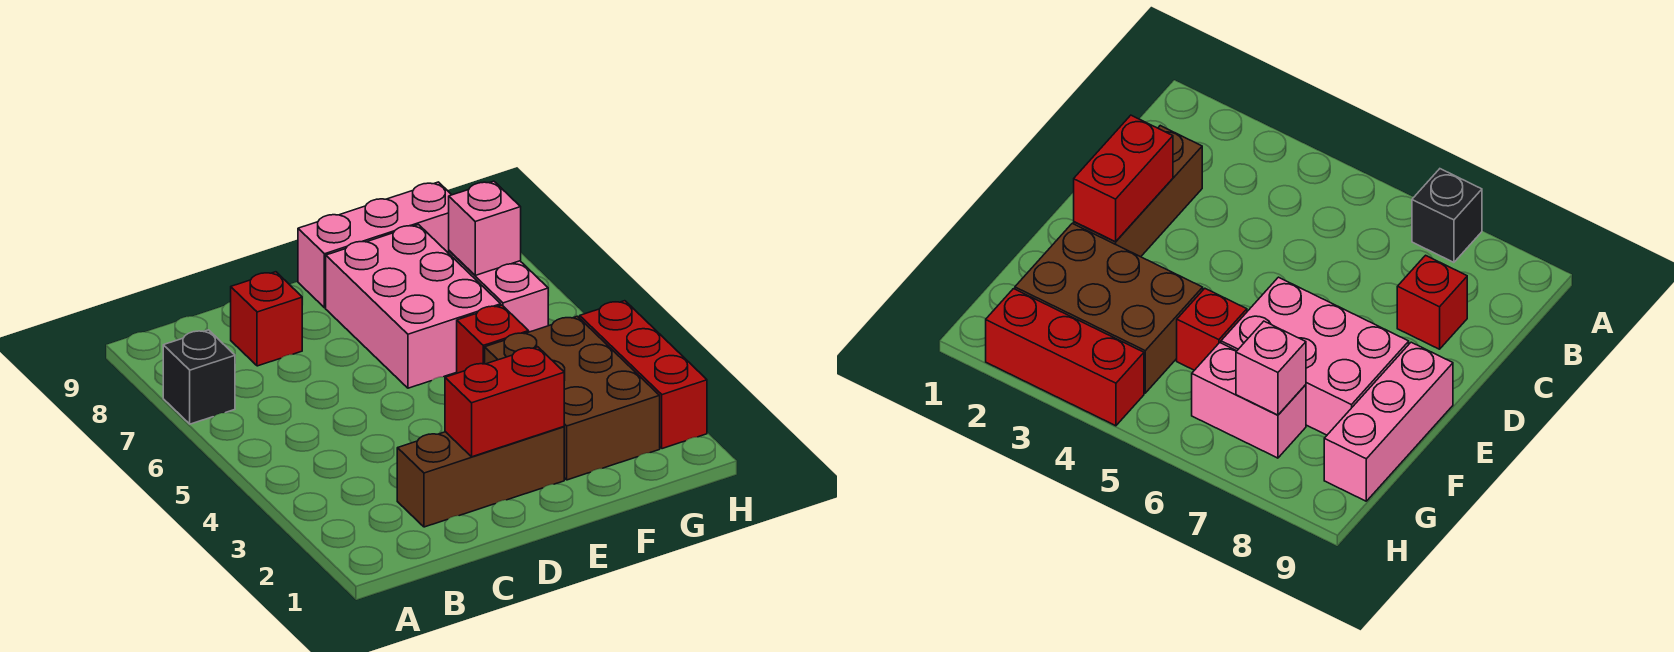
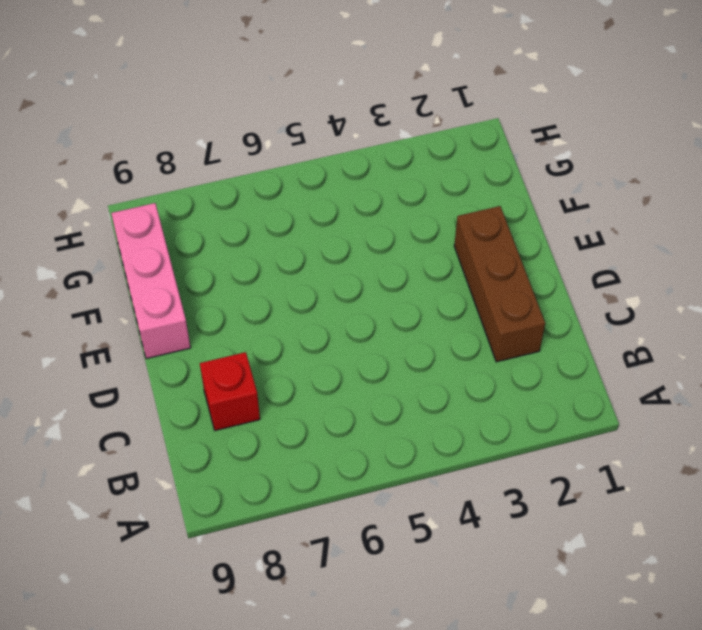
none -> black 1x1 brick [163,330,235,424]
none -> pink 2x3 brick [326,225,501,388]

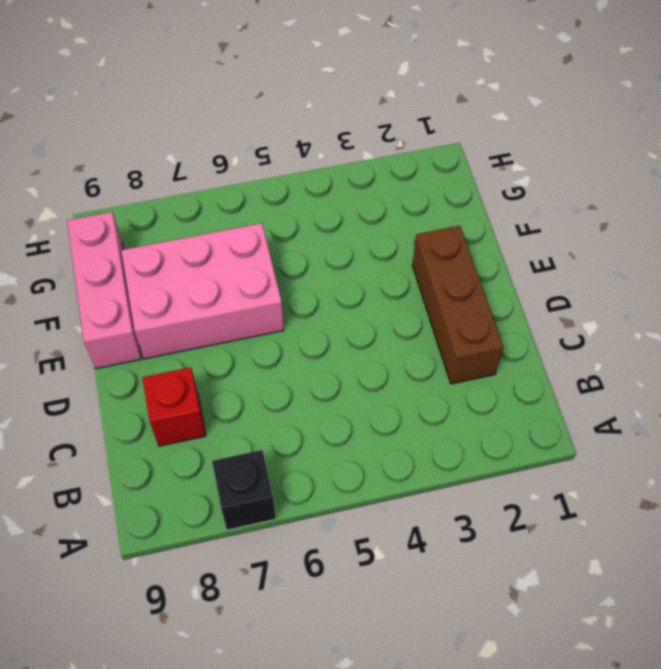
none -> brown 2x3 brick [485,316,660,480]
none -> red 1x1 brick [457,305,529,373]

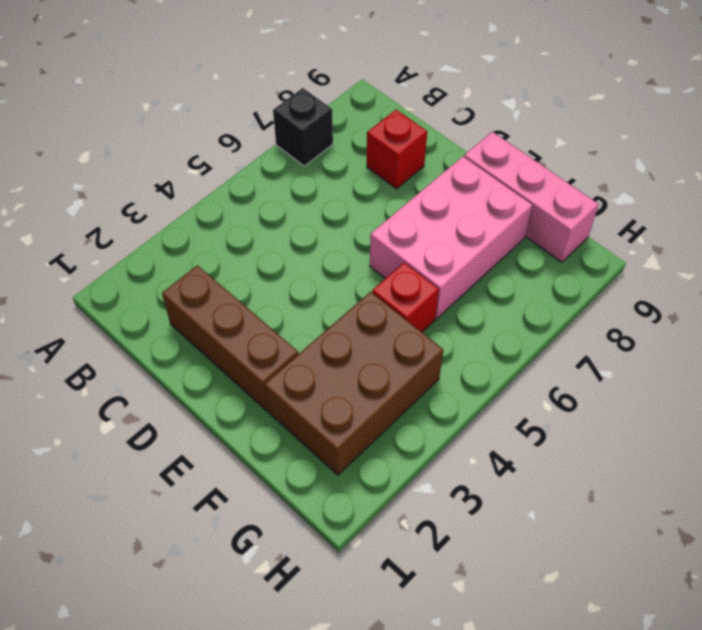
none -> pink 1x2 brick [449,251,548,332]
none -> red 1x3 brick [580,301,707,449]

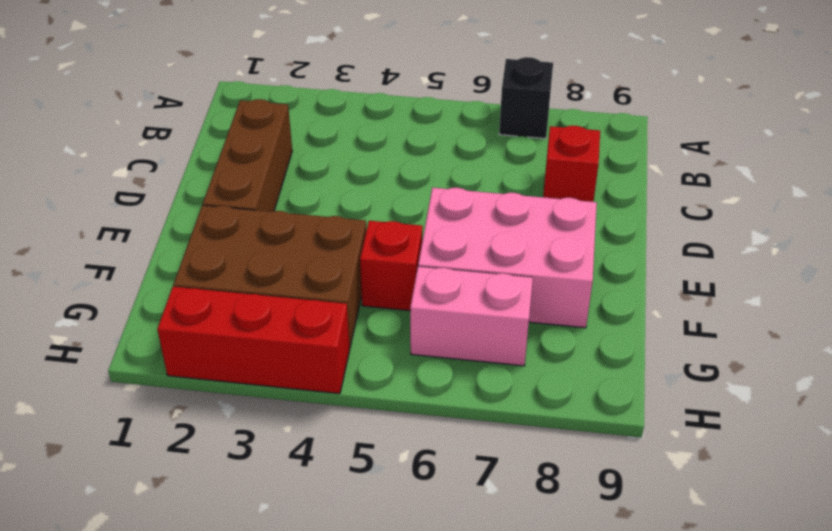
none -> pink 1x3 brick [298,182,451,308]
none -> red 1x2 brick [445,347,564,457]

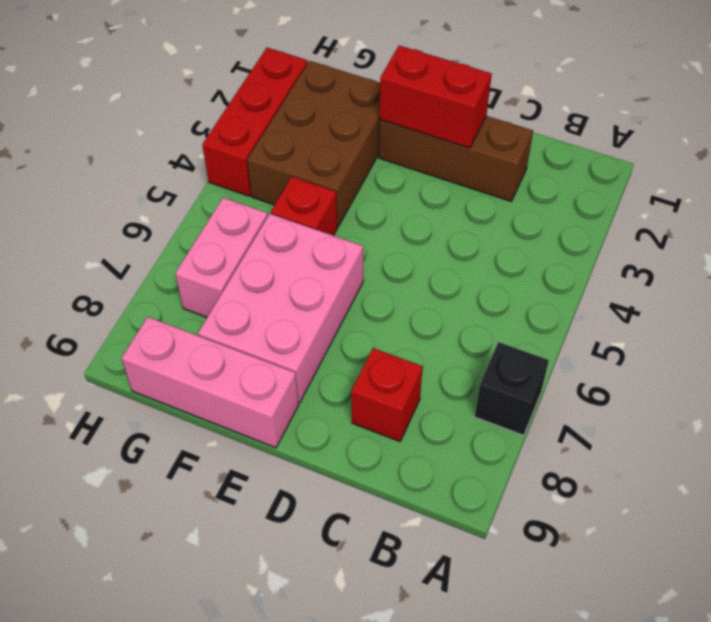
none -> pink 1x1 brick [449,181,521,275]

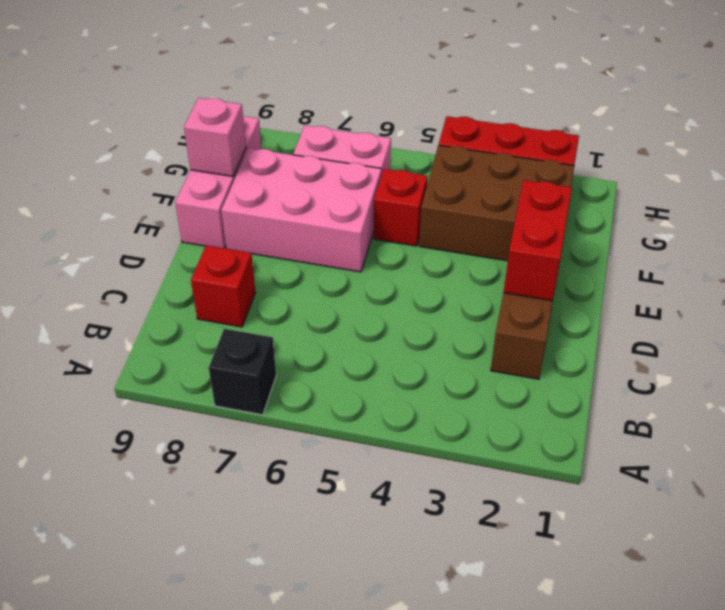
pink 1x1 brick [184,98,246,176] -> pink 1x1 brick moved to [449,181,521,275]

